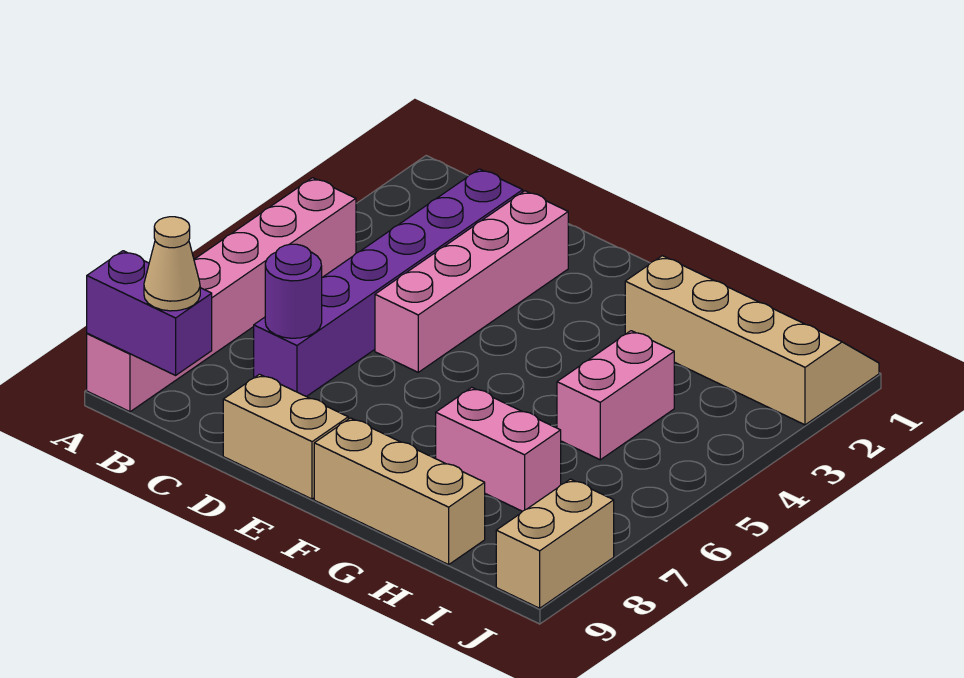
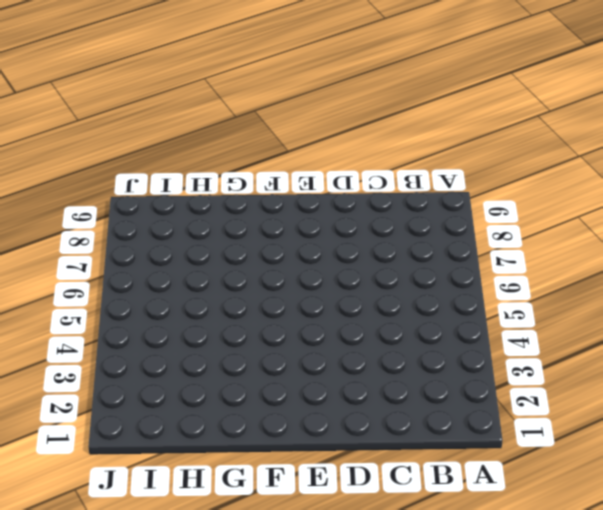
none -> pink 1x6 brick [87,178,356,412]
none -> purple 1x6 brick [254,169,523,397]
none -> pink 1x4 brick [375,191,568,372]

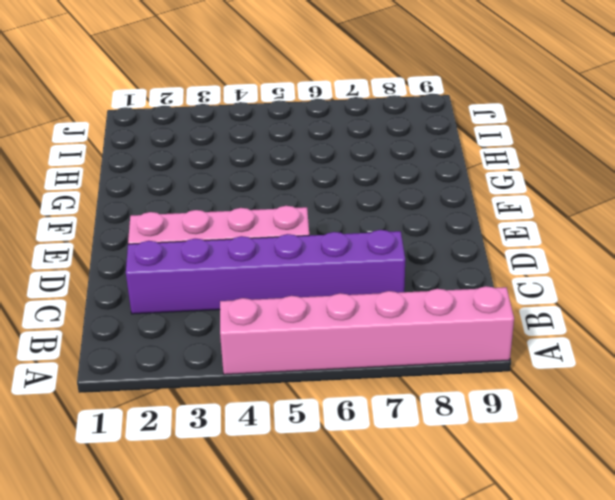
none -> tan 1x2 brick [223,374,348,499]
none -> tan 1x3 brick [314,418,485,565]
none -> tan 2x4 slope [625,256,879,425]

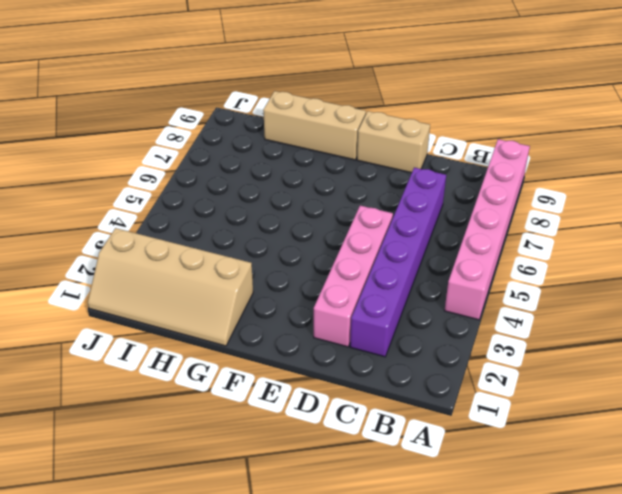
none -> pink 1x2 brick [436,387,561,511]
none -> pink 1x2 brick [557,331,674,460]
none -> tan 1x2 brick [496,479,614,608]

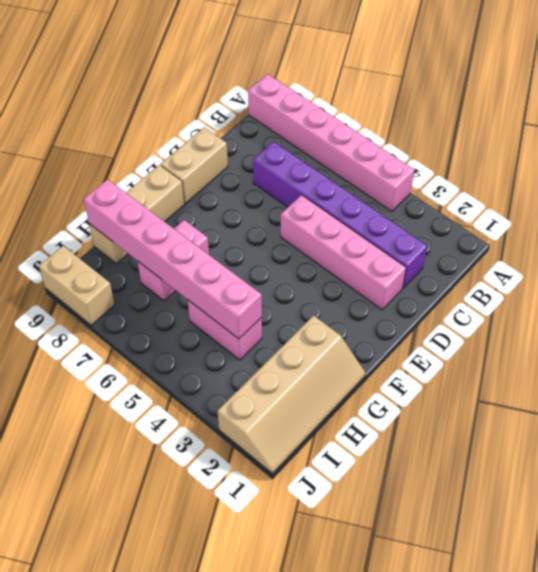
pink 1x6 brick [84,179,262,339] -> none
none -> purple 1x2 brick [87,251,212,375]
none -> purple 1x1 round brick [265,244,322,338]
none -> tan 1x1 cone [144,217,200,311]

